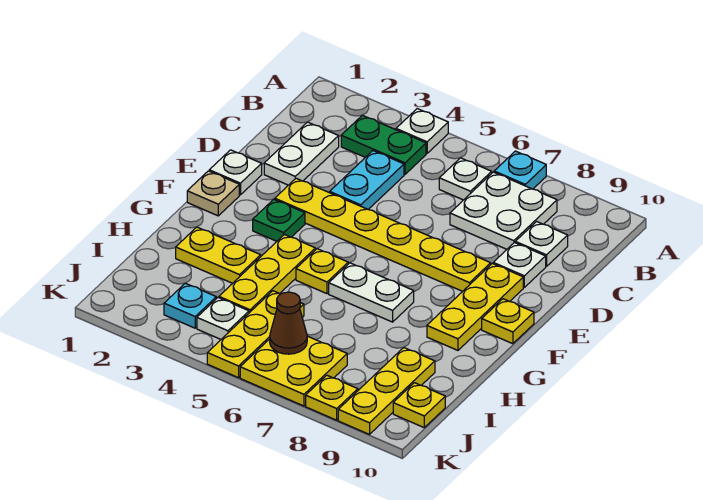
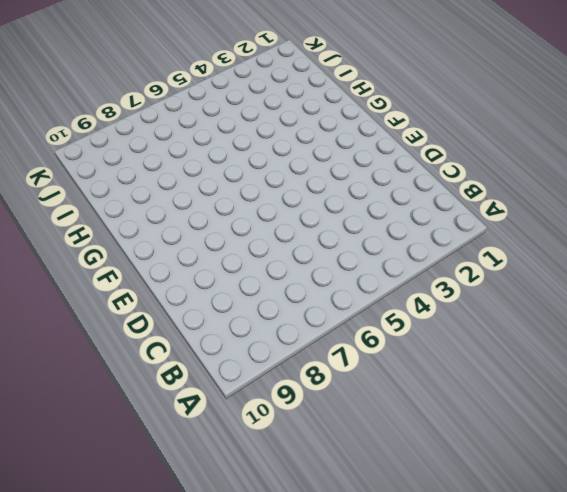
none -> white 1x1 plate [396,109,448,153]
none -> cyan 1x1 plate [494,151,546,189]
none -> green 1x2 plate [341,115,426,174]

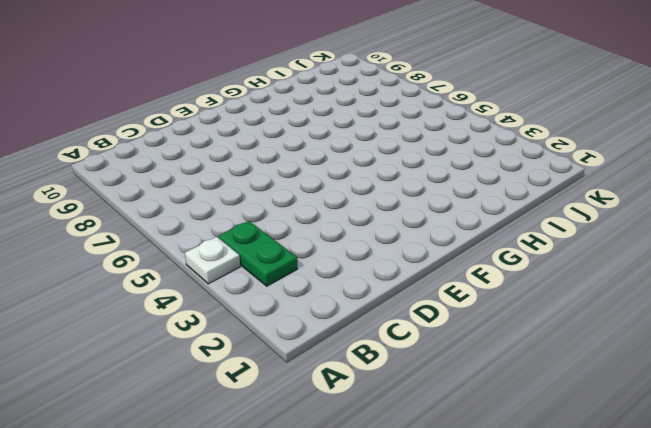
none -> cyan 1x1 plate [494,151,546,189]
none -> white 1x1 plate [439,158,492,200]
none -> white 2x2 plate [450,172,557,249]

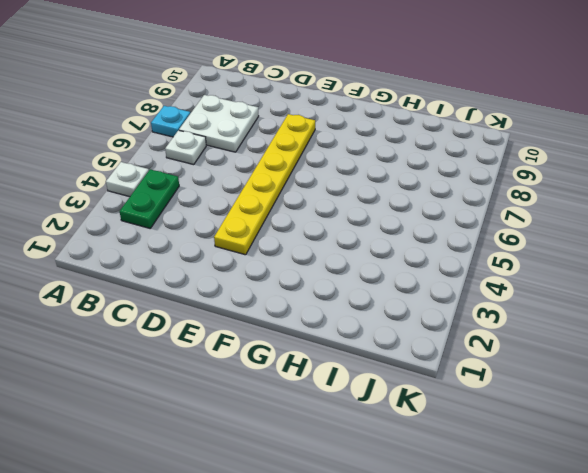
none -> white 1x2 plate [264,122,339,185]
none -> cyan 1x2 plate [330,151,404,209]
none -> white 1x1 plate [515,222,568,267]

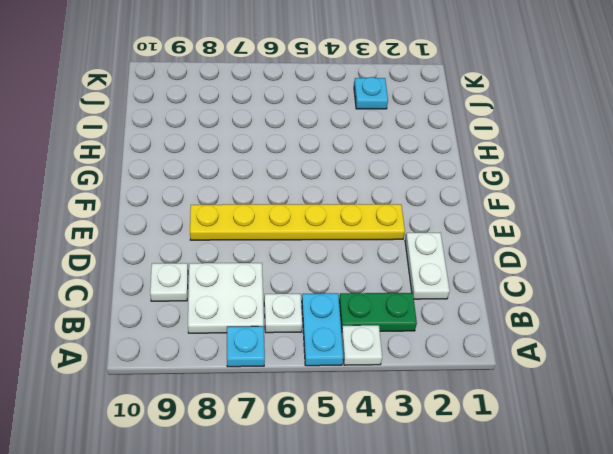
cyan 1x2 plate [302,293,343,366] -> cyan 1x2 plate moved to [330,151,404,209]
none -> white 1x1 plate [493,243,546,287]
none -> white 1x1 plate [209,150,262,195]
none -> yellow 1x3 plate [427,263,523,350]

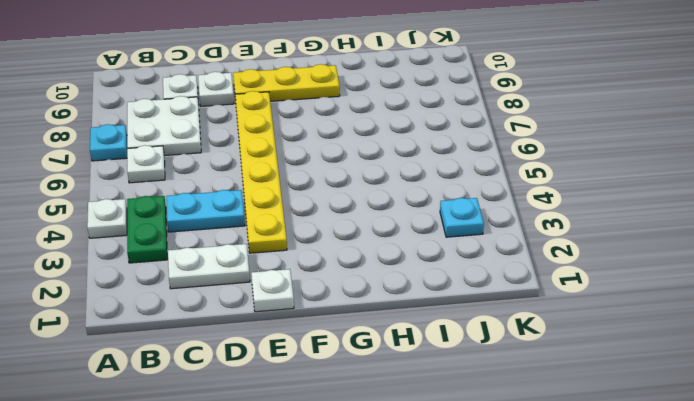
none -> tan 1x1 plate [187,171,239,216]
none -> green 1x1 plate [253,199,305,241]
none -> yellow 1x1 plate [482,299,534,344]

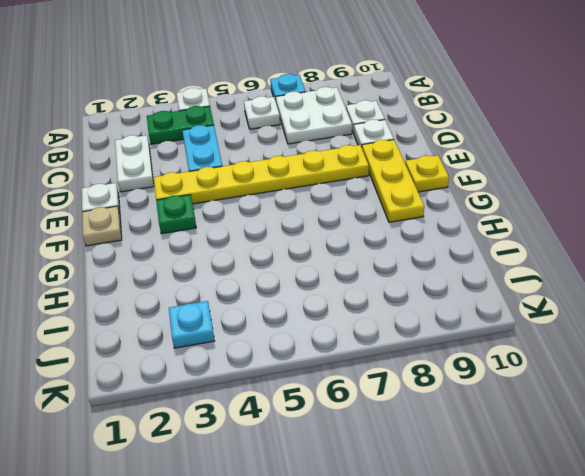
none -> yellow 1x3 plate [219,235,315,313]
none -> yellow 1x1 plate [296,249,348,294]
none -> white 1x2 plate [329,263,414,322]

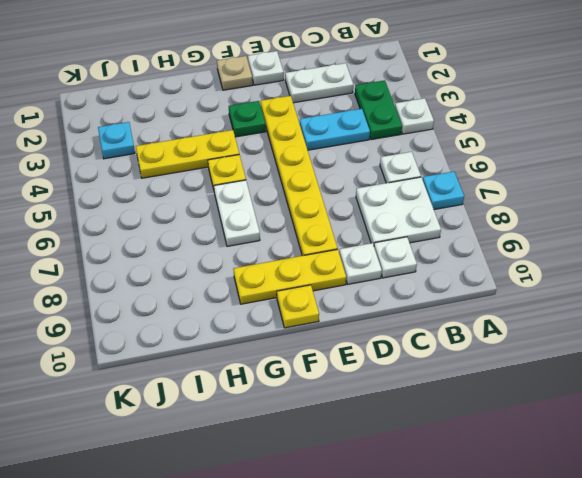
none -> yellow 1x2 plate [176,227,261,283]
none -> yellow 1x3 plate [207,291,304,378]
none -> yellow 1x3 plate [338,348,435,434]

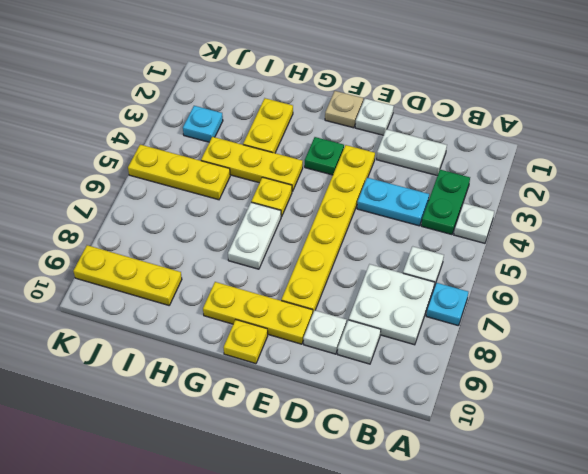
none -> white 1x1 plate [197,298,249,339]
none -> yellow 2x2 plate [240,336,347,406]
none -> yellow 1x1 plate [393,383,445,427]

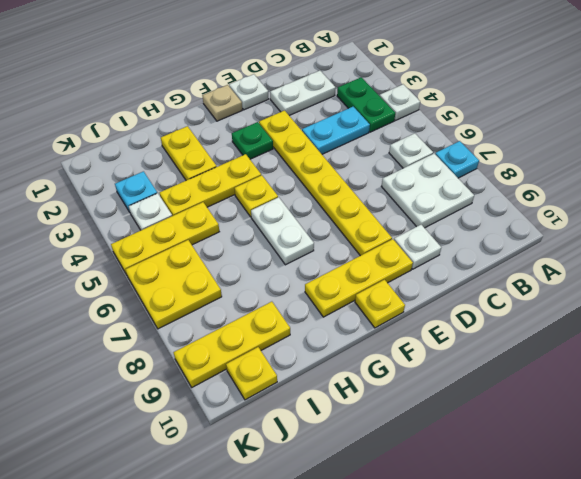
none -> white 1x1 plate [515,222,568,267]
none -> yellow 1x1 plate [306,375,358,420]
none -> brown 1x1 cone [270,292,307,354]

